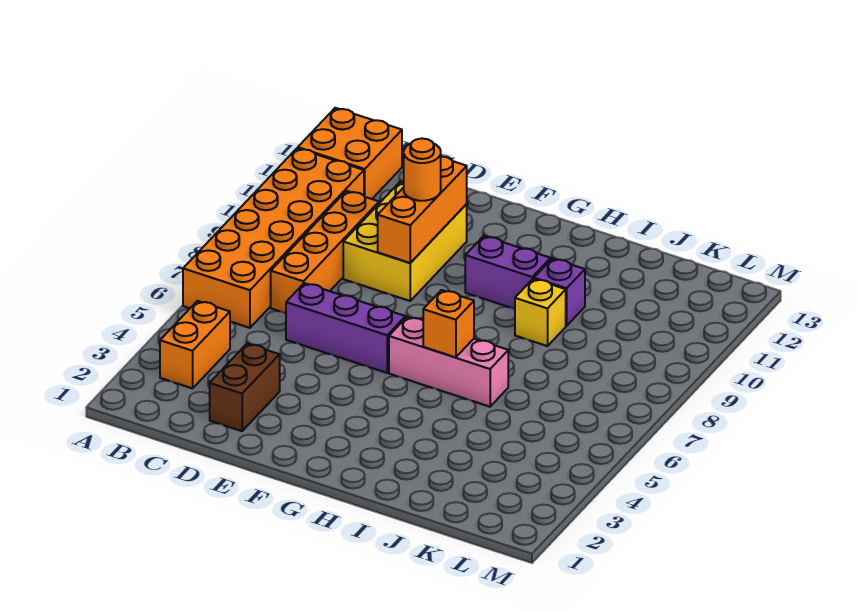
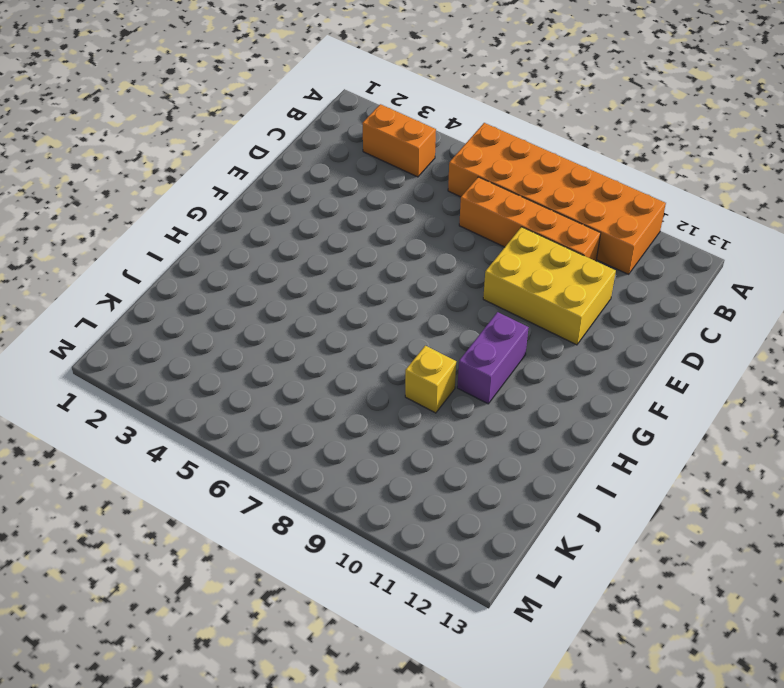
none -> orange 2x2 brick [298,108,402,199]
none -> brown 1x2 brick [210,344,280,431]
none -> purple 1x3 brick [286,283,405,373]

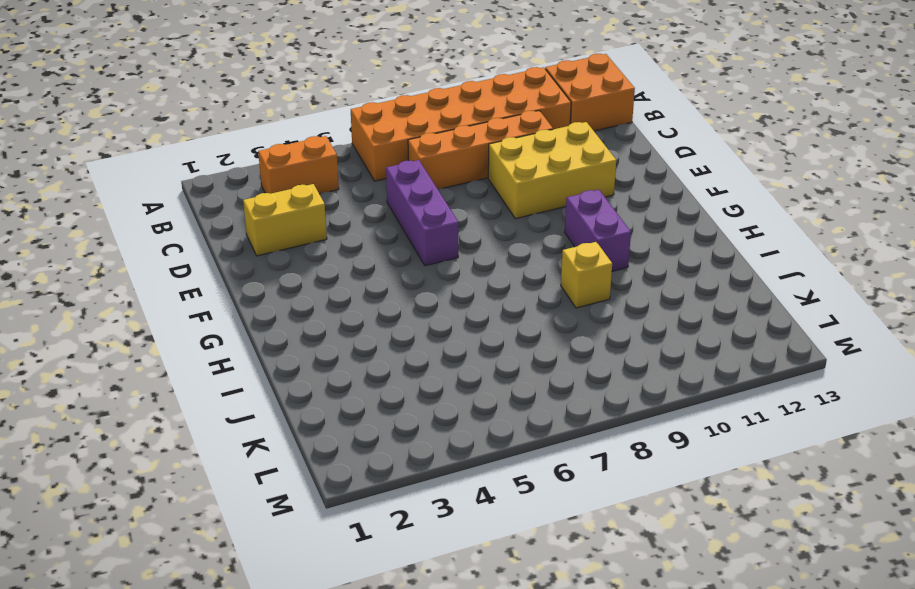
yellow 1x2 brick [243,184,327,256] -> brown 1x2 brick [210,344,280,431]
none -> pink 1x3 brick [389,317,508,407]
none -> purple 1x1 brick [534,258,585,326]
none -> orange 1x3 brick [378,156,467,263]

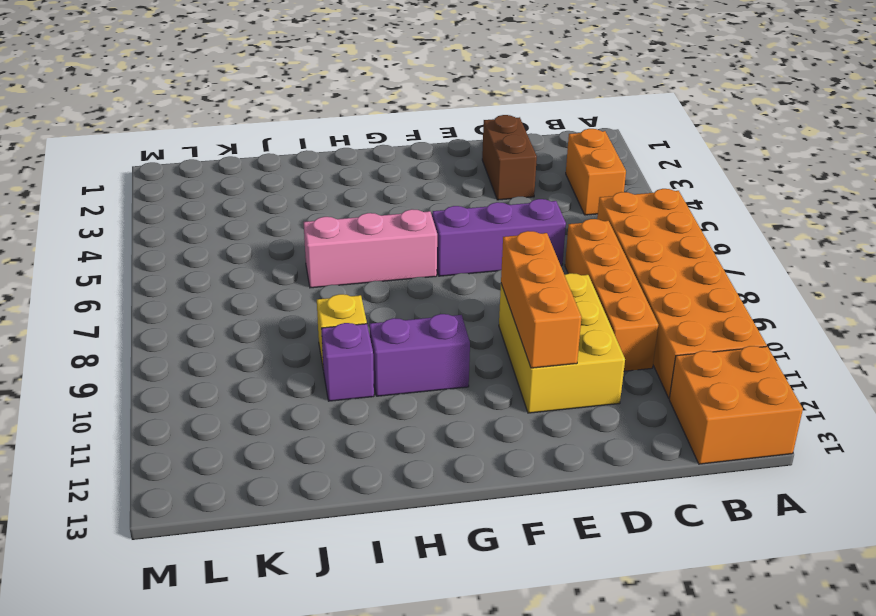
none -> orange 1x1 brick [423,290,474,357]
none -> orange 1x1 round brick [404,139,441,201]

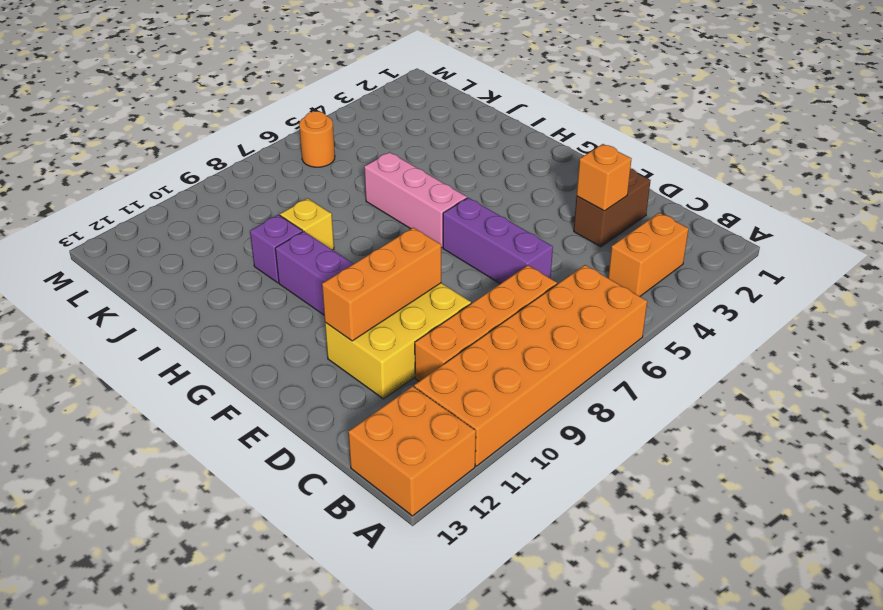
orange 1x1 brick [577,144,631,211] -> orange 1x1 brick moved to [423,290,474,357]
orange 1x1 round brick [299,111,335,167] -> orange 1x1 round brick moved to [404,139,441,201]

